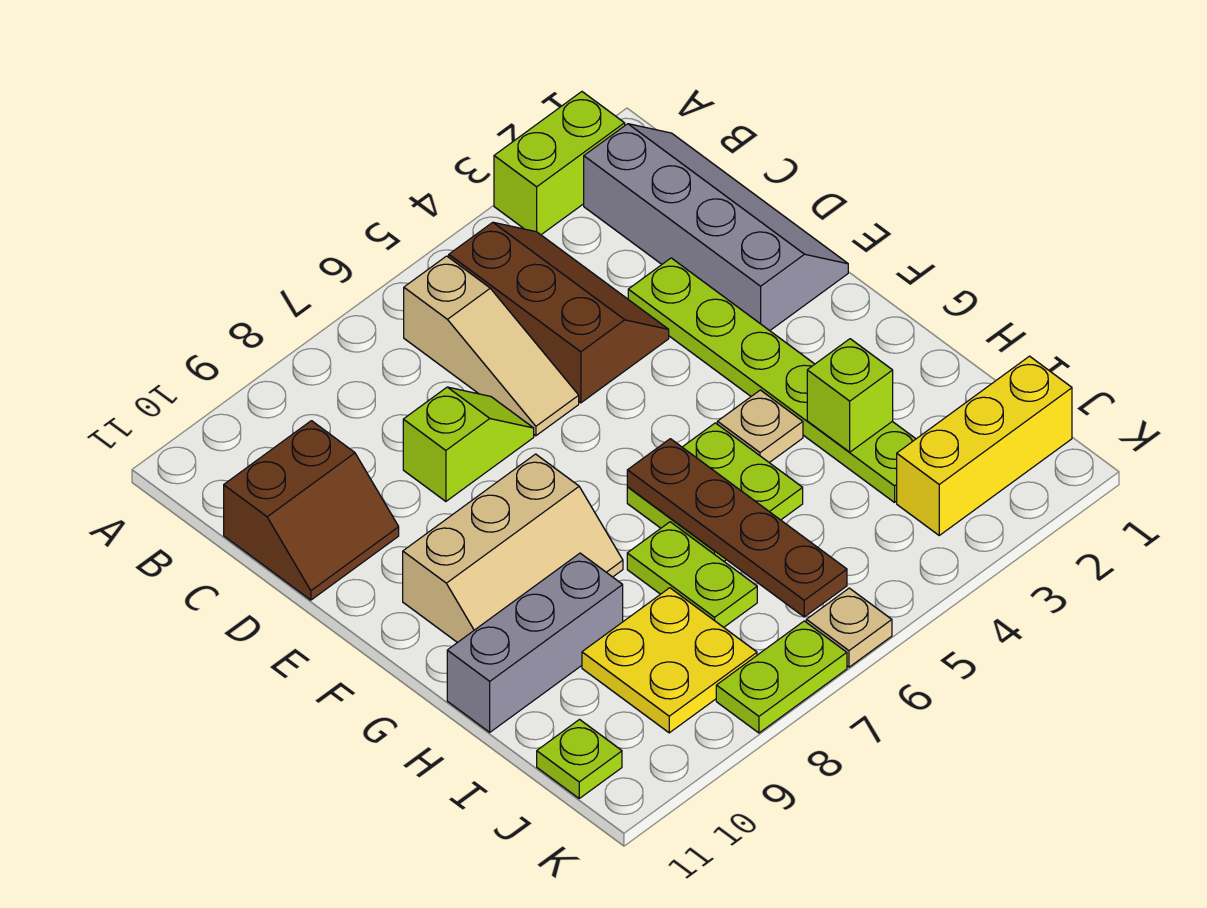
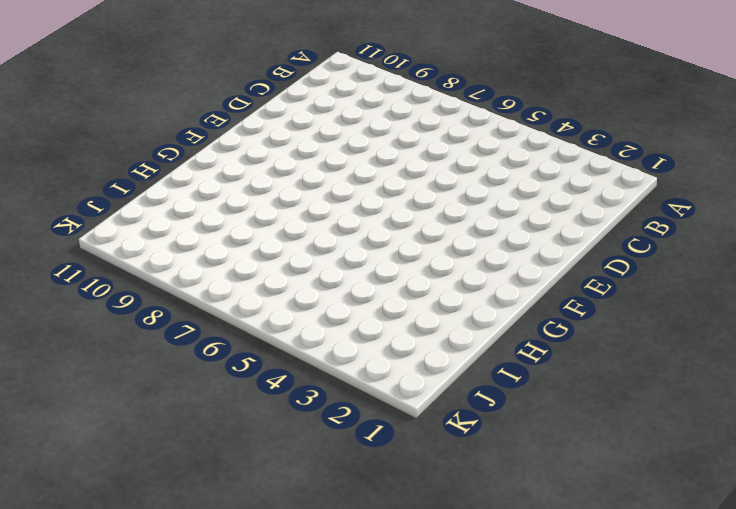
none -> lime 1x2 brick [494,92,625,235]
none -> grey 2x4 slope [584,124,848,331]
none -> brown 2x3 slope [449,222,669,403]

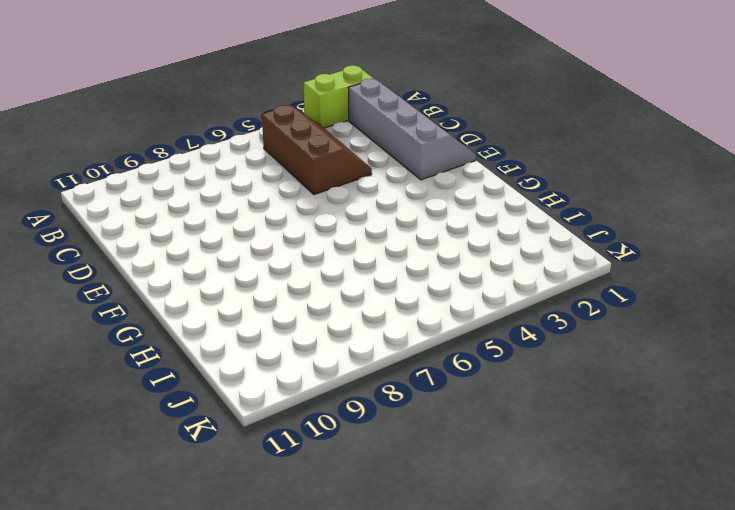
none -> tan 1x3 slope [404,256,579,436]
none -> brown 2x2 slope [224,421,399,600]
none -> lime 1x6 plate [628,258,915,502]

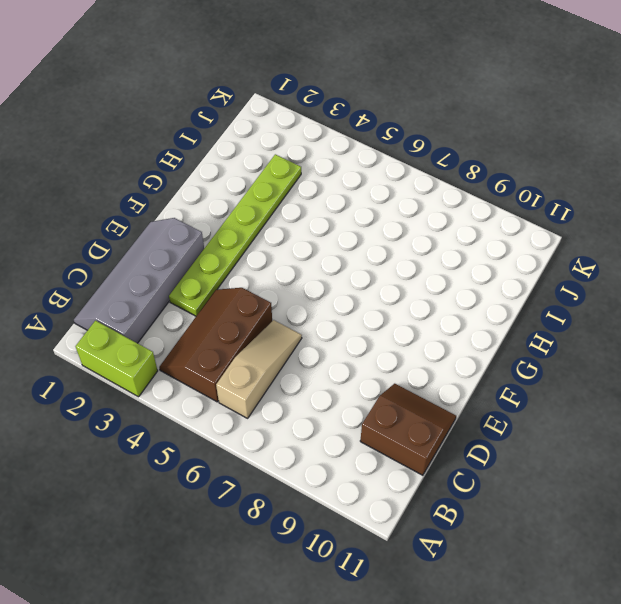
none -> lime 1x2 slope [403,387,534,501]
none -> tan 2x3 slope [403,454,623,643]
none -> tan 1x1 plate [717,390,803,463]

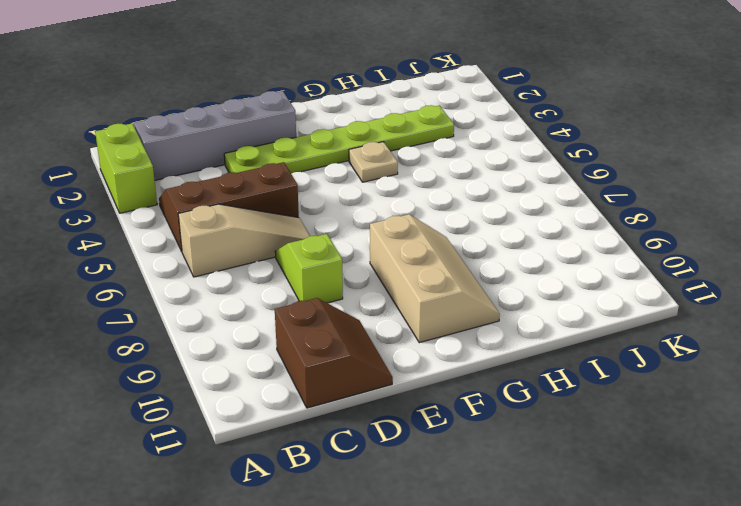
none -> lime 2x2 plate [627,423,803,561]
none -> lime 1x2 plate [627,522,757,627]
none -> grey 1x3 brick [447,553,623,732]

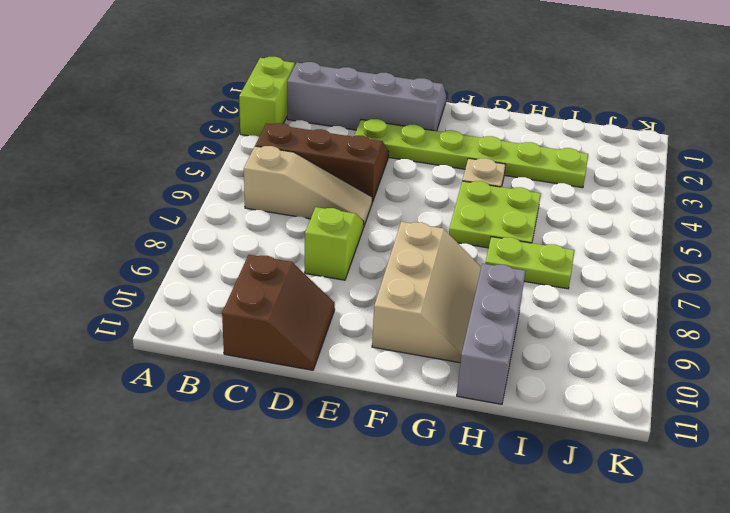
none -> yellow 2x2 plate [582,588,757,733]
none -> yellow 1x3 brick [897,356,1072,535]
none -> lime 1x1 plate [537,720,622,798]

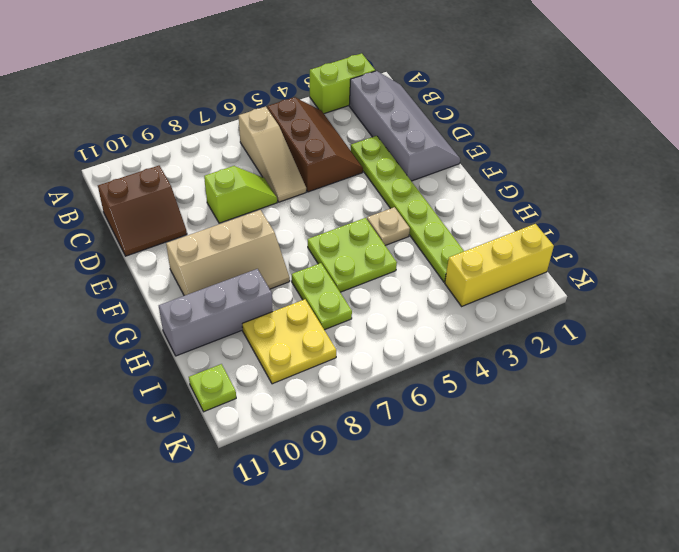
none -> tan 1x1 plate [806,588,892,667]
none -> lime 1x2 plate [716,621,847,733]
none -> brown 1x4 plate [627,439,847,617]

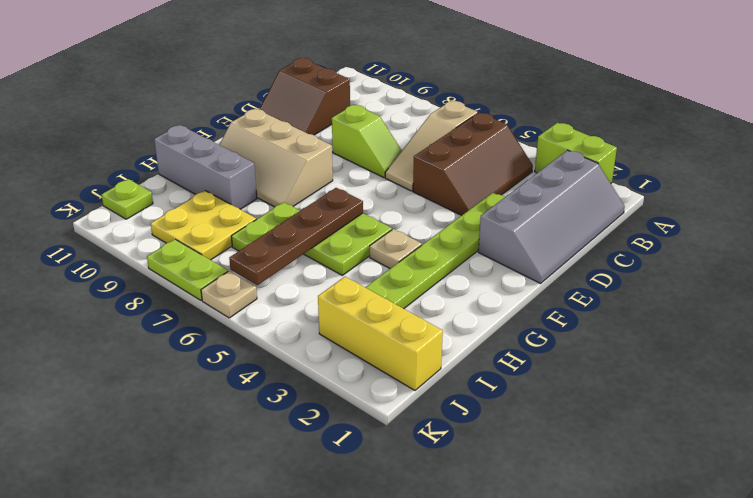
none -> lime 1x1 brick [807,339,893,452]

